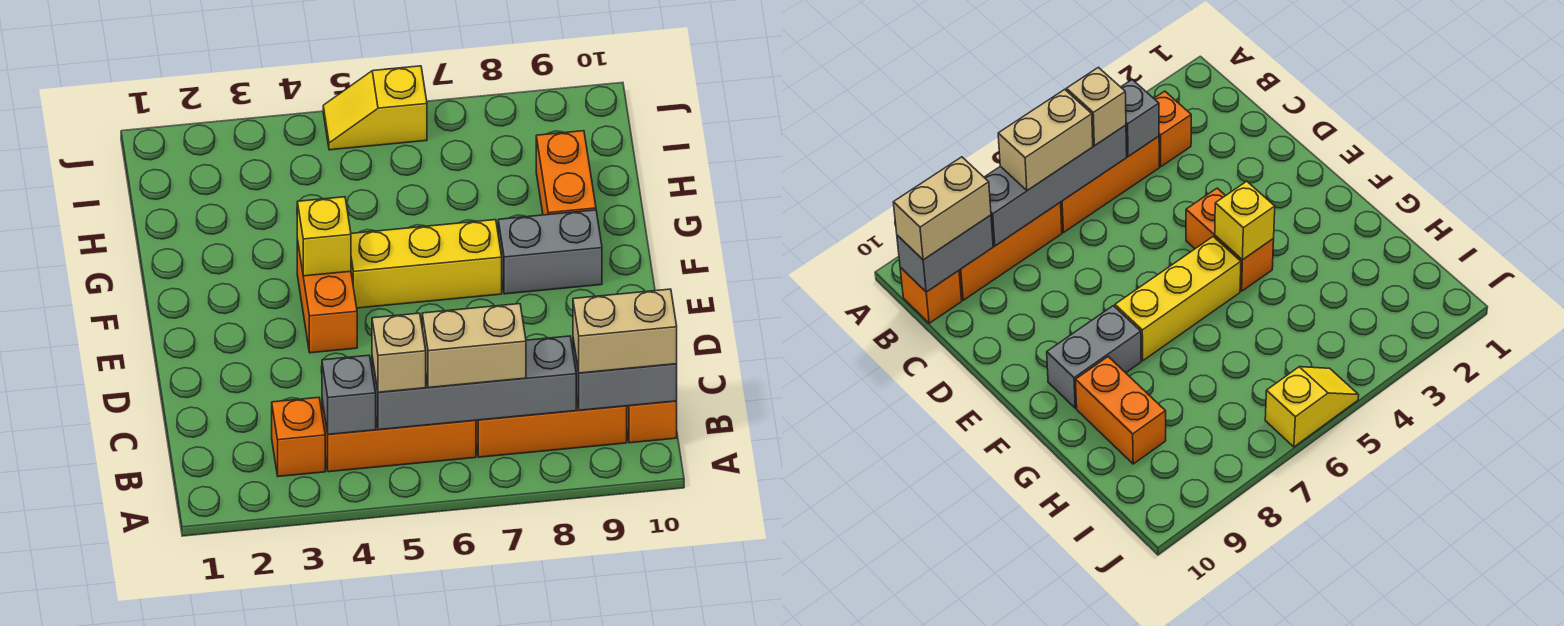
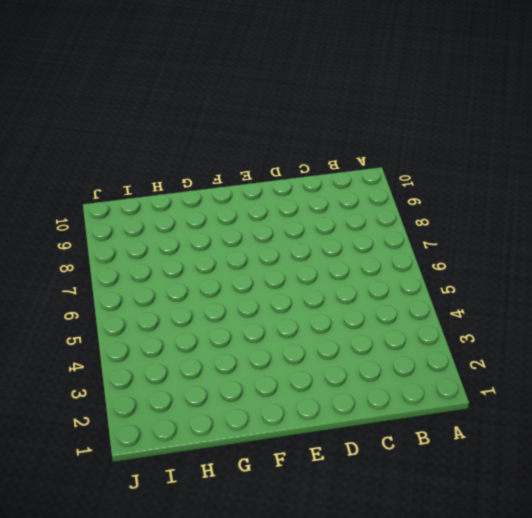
none -> orange 1x1 brick [272,397,325,476]
none -> orange 1x3 brick [322,401,476,472]
none -> orange 1x3 brick [476,396,627,457]

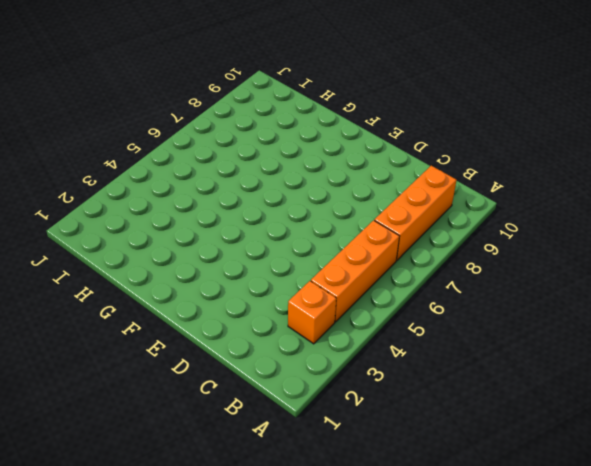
none -> orange 1x1 brick [627,401,677,443]
none -> orange 1x2 brick [297,239,357,353]
none -> yellow 1x3 brick [351,220,502,308]

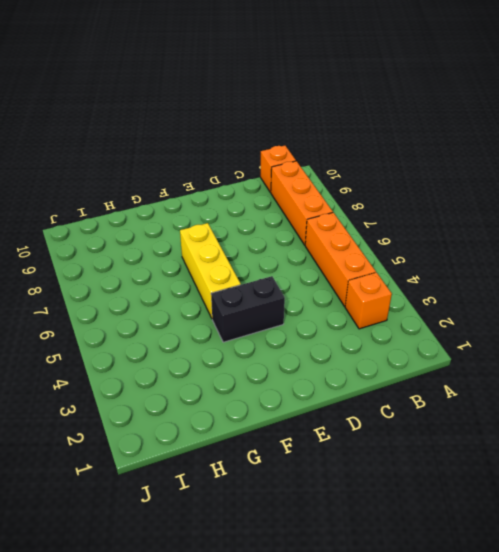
black 1x2 brick [211,276,285,342] -> orange 1x2 brick [297,239,357,353]
none -> grey 1x2 brick [498,210,602,294]
none -> orange 1x2 brick [536,131,596,215]
none -> yellow 1x2 slope [323,66,427,150]

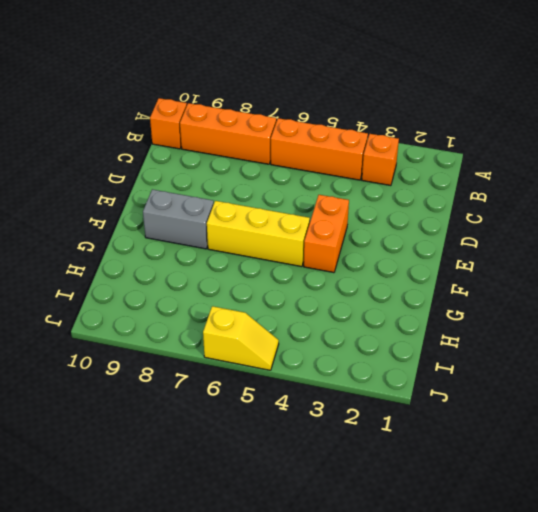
none -> orange 1x2 brick [536,131,596,215]
none -> grey 1x1 brick [322,355,376,434]
none -> grey 1x4 brick [372,336,576,430]

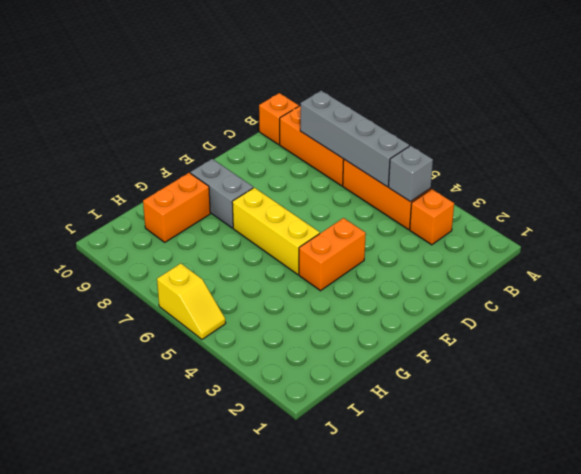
none -> grey 1x2 brick [573,339,677,410]
none -> yellow 1x1 brick [297,197,351,276]
none -> tan 1x1 brick [372,313,426,392]

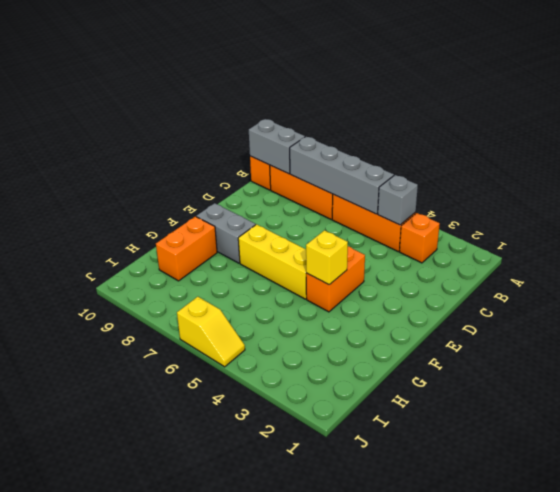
none -> tan 1x1 brick [372,313,426,392]
none -> tan 1x2 brick [422,304,526,388]
none -> tan 1x2 brick [573,289,677,373]

